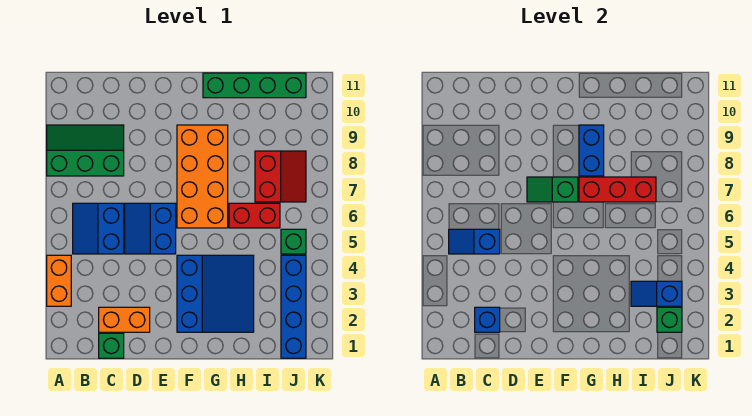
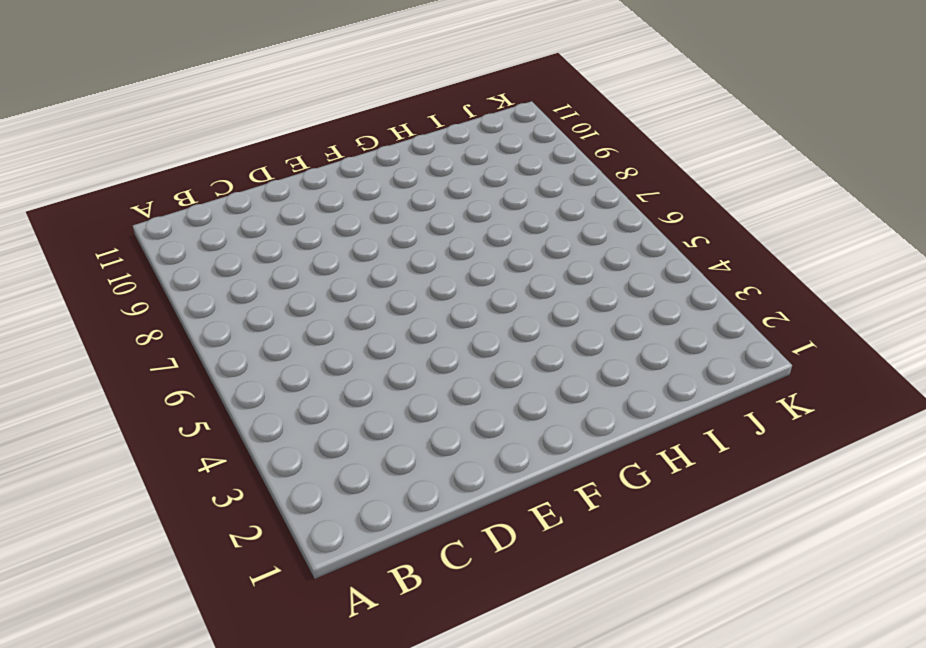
none -> orange 1x2 brick [47,255,71,306]
none -> green 2x3 slope [47,125,124,176]
none -> blue 2x2 slope [73,203,124,254]

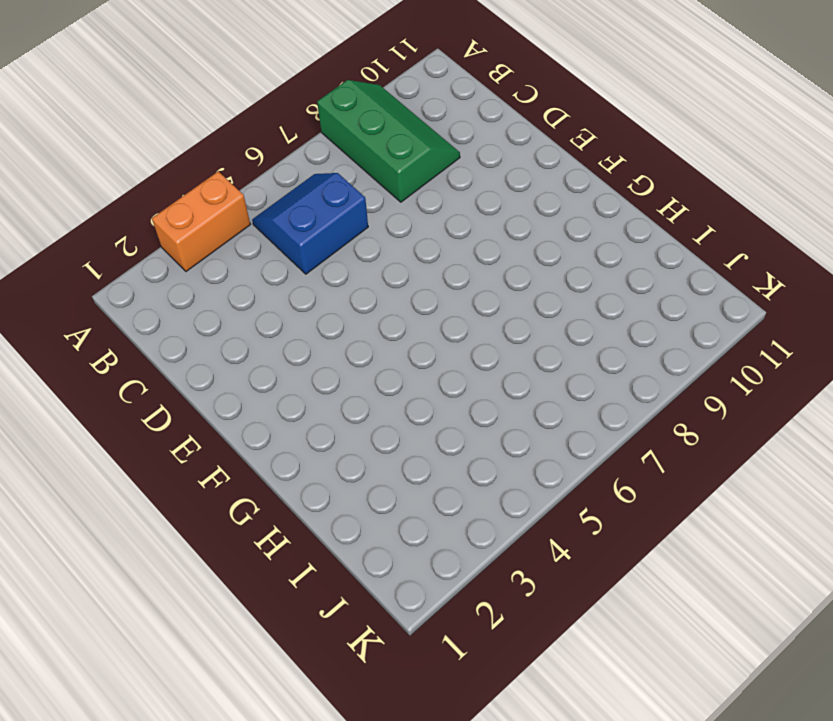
none -> green 1x1 brick [99,333,124,358]
none -> orange 1x2 brick [99,307,150,332]
none -> blue 2x2 slope [125,203,176,254]

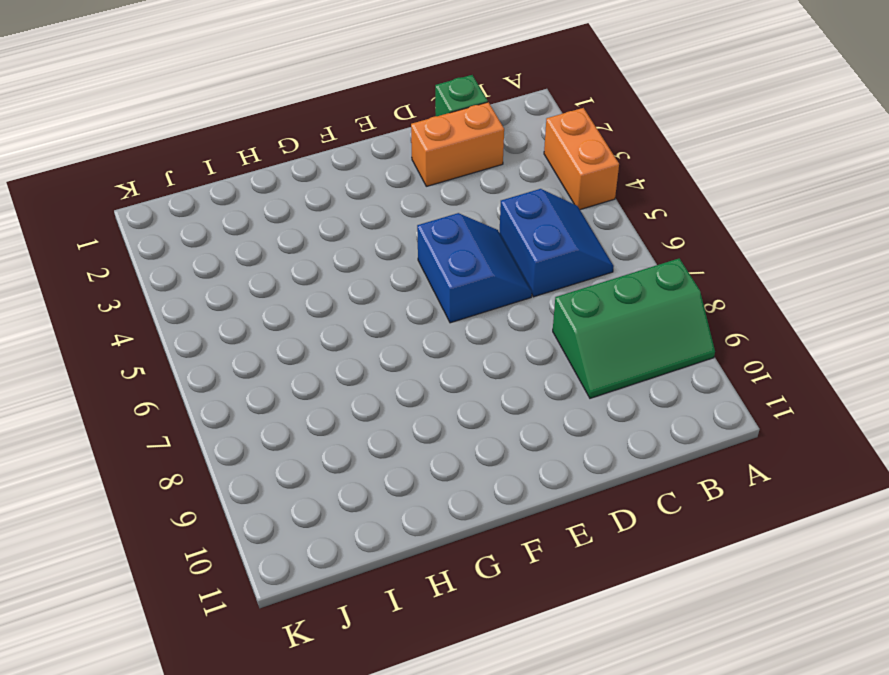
none -> blue 3x3 slope [177,255,254,332]
none -> orange 2x4 brick [177,125,228,228]
none -> green 1x4 brick [203,73,306,98]

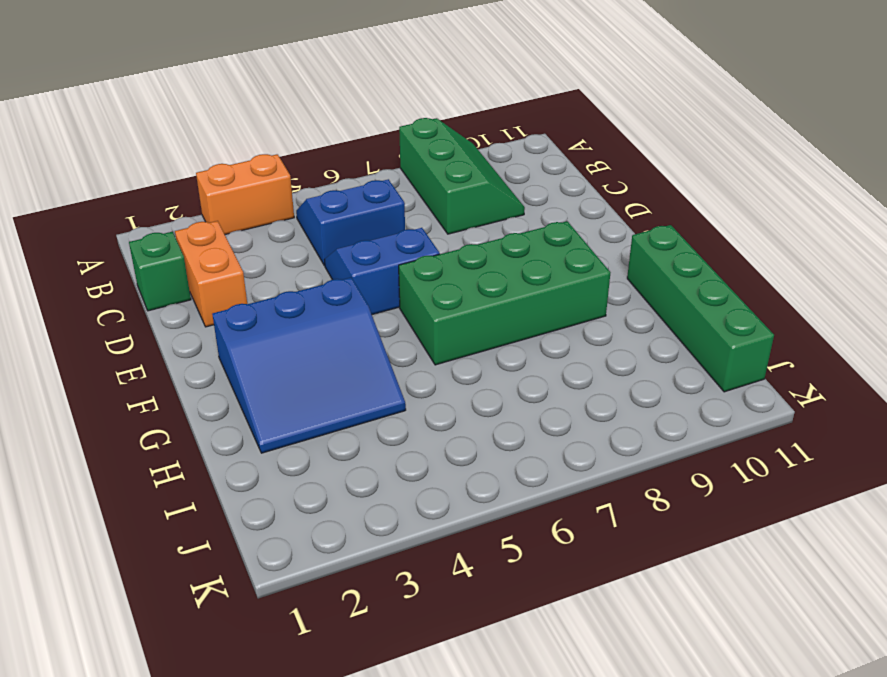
green 2x4 brick [399,221,611,365] -> orange 2x4 brick [177,125,228,228]
none -> red 1x2 brick [229,203,280,228]
none -> red 2x2 slope [255,151,306,202]
none -> blue 1x4 brick [281,255,306,358]

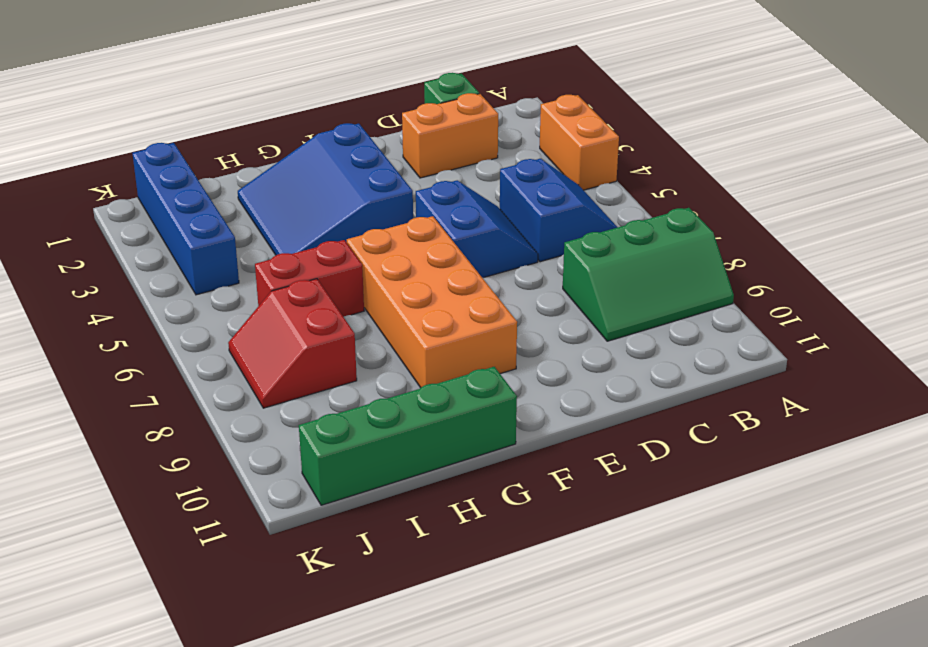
none -> green 1x1 brick [281,229,306,254]
none -> blue 1x2 slope [449,229,500,254]
none -> blue 1x1 brick [475,307,500,332]

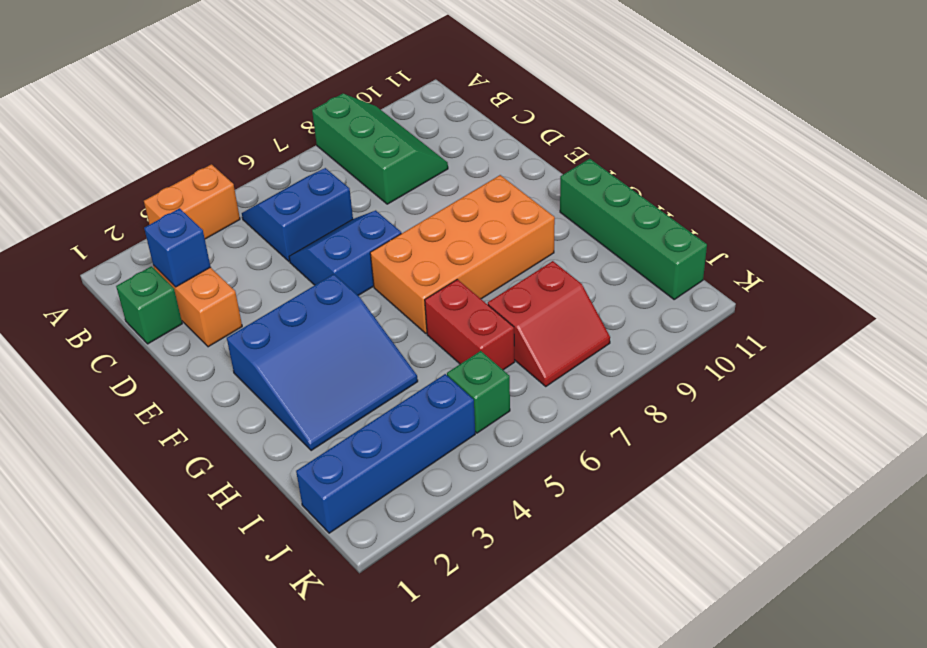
none -> blue 1x2 slope [449,229,500,254]
none -> green 1x2 slope [527,177,578,202]
none -> red 1x3 brick [579,177,656,202]

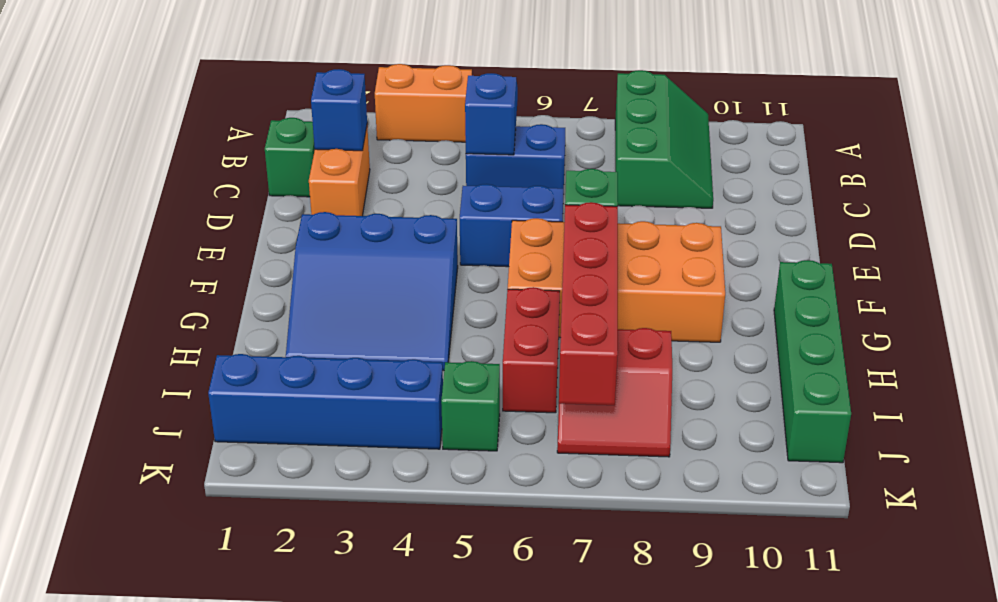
red 1x4 brick [559,202,618,405] -> red 1x3 brick [579,177,656,202]
none -> blue 1x2 brick [579,125,604,176]
none -> blue 1x2 slope [631,281,682,306]
none -> green 1x1 brick [657,307,682,332]

